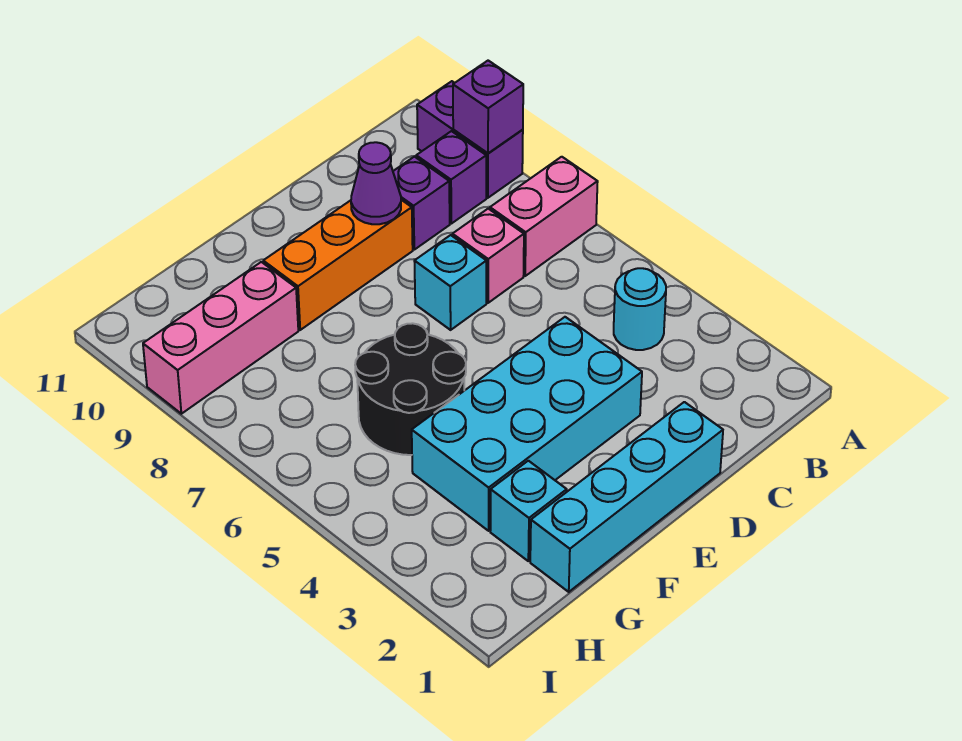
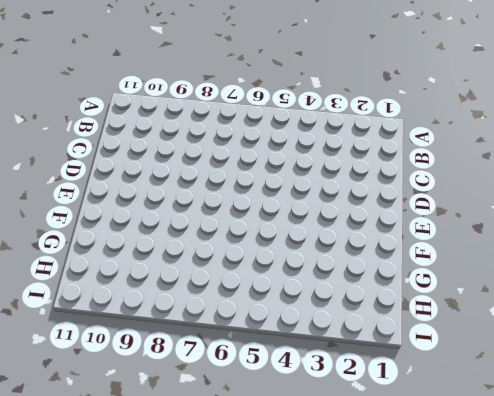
none -> pink 1x2 brick [490,157,598,276]
none -> purple 1x2 brick [417,81,523,198]
none -> cyan 1x1 round brick [614,268,666,350]

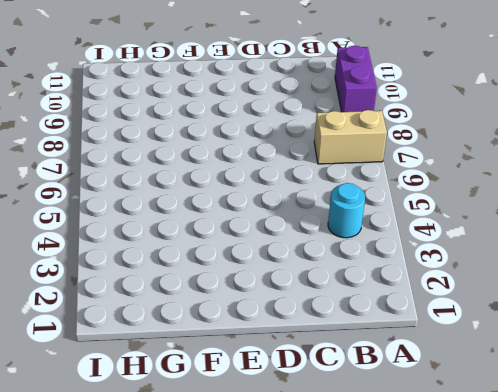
tan 1x2 brick [314,110,387,164] -> pink 1x2 brick [490,157,598,276]
none -> purple 1x1 brick [416,131,486,224]
none -> pink 1x1 brick [452,209,524,303]
none -> purple 1x1 brick [393,157,450,250]

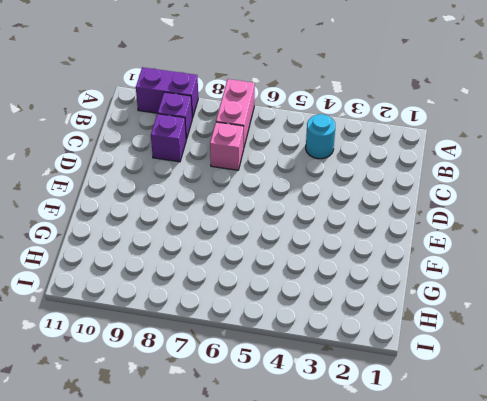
none -> cyan 1x4 brick [530,402,723,592]
none -> cyan 2x4 brick [412,317,642,531]
none -> cyan 1x1 brick [414,235,486,330]

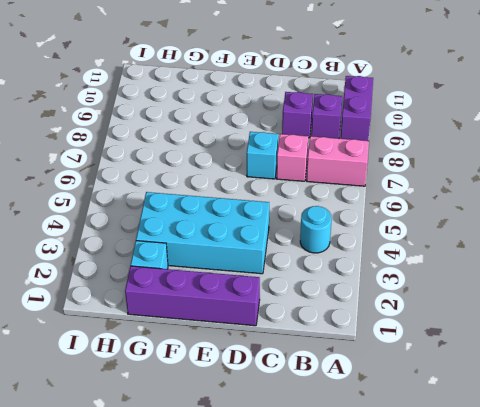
purple 1x4 brick [125,266,260,326] -> cyan 1x4 brick [530,402,723,592]
none -> orange 1x3 brick [263,200,413,330]
none -> black 2x2 round brick [355,323,466,455]
none -> pink 1x3 brick [143,262,298,414]

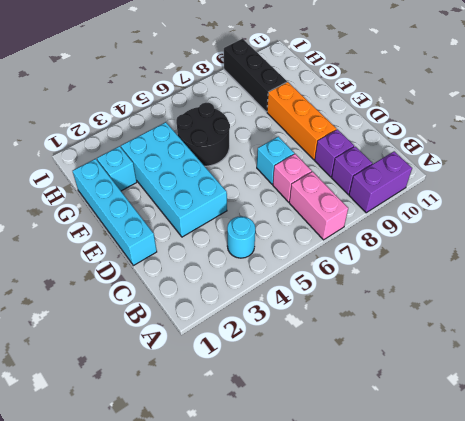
black 1x3 brick [224,39,287,112] -> pink 1x3 brick [143,262,298,414]
none -> purple 1x1 brick [453,61,523,153]
none -> purple 1x1 cone [351,142,401,224]

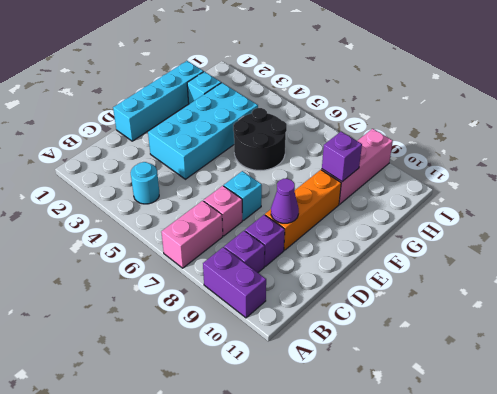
purple 1x1 brick [322,132,362,182] -> purple 1x1 brick moved to [453,61,523,153]

